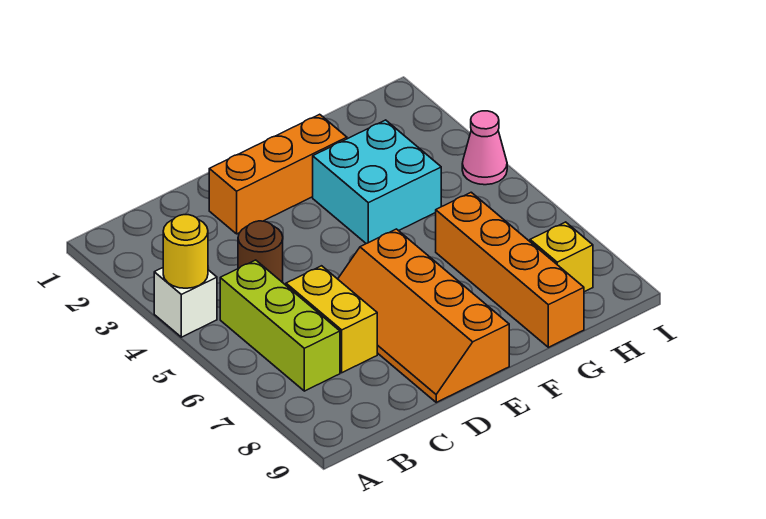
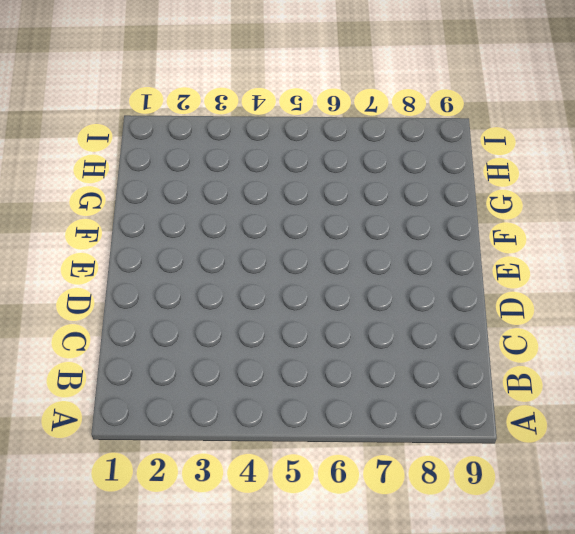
none -> white 1x1 brick [154,268,217,337]
none -> lime 1x3 brick [220,260,340,391]

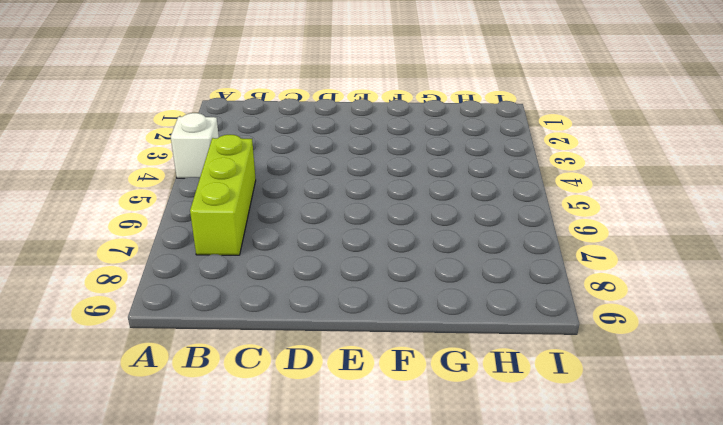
none -> brown 1x1 round brick [238,221,283,282]
none -> yellow 1x2 brick [286,266,377,373]

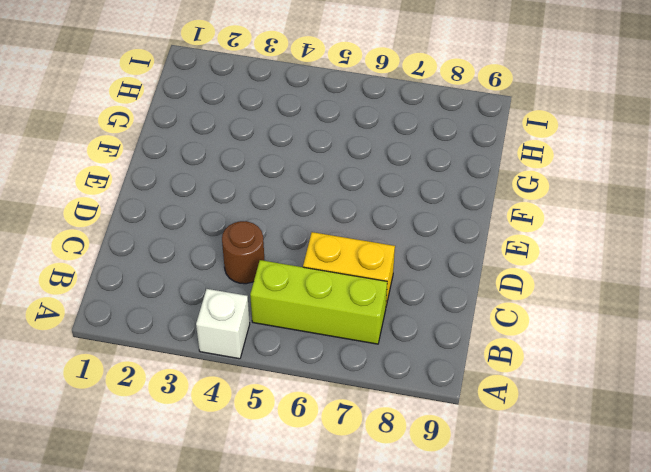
none -> orange 1x3 brick [209,114,347,234]
none -> orange 2x4 slope [338,229,509,402]

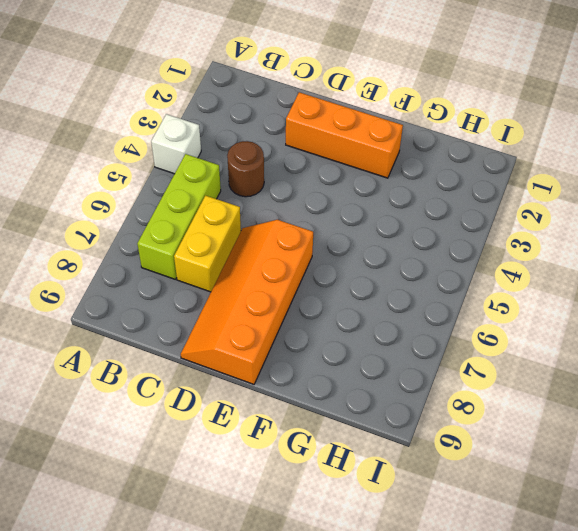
none -> cyan 2x2 brick [313,120,441,244]
none -> orange 1x4 brick [436,192,584,347]

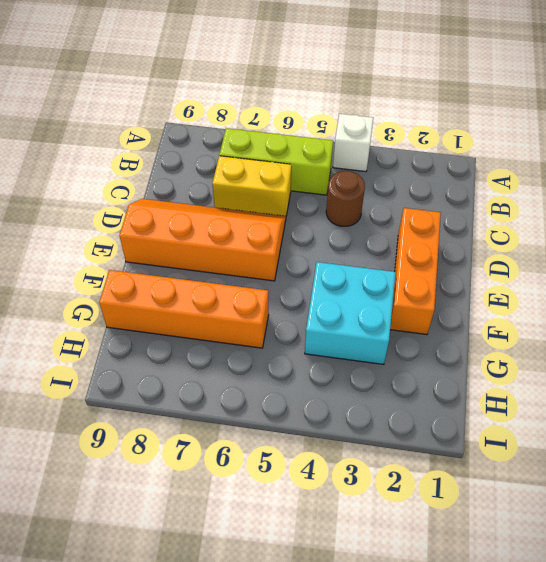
none -> yellow 1x1 brick [530,222,593,292]
none -> pink 1x1 cone [462,111,507,185]

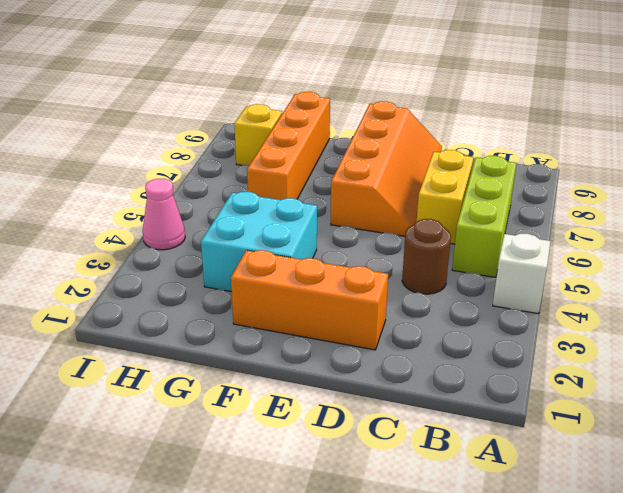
none -> yellow 1x1 round brick [163,215,208,288]

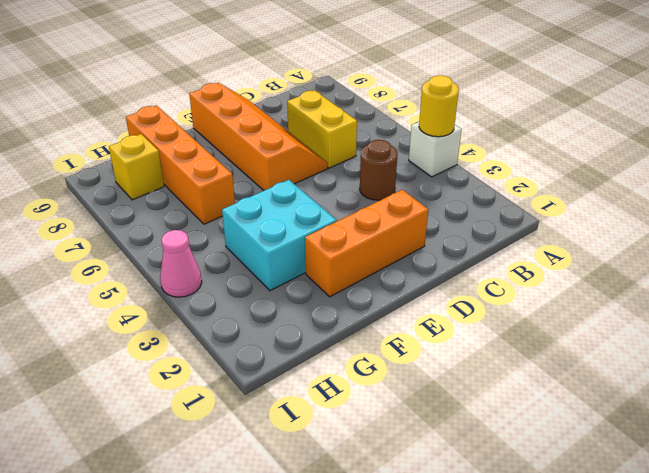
none -> lime 1x3 brick [220,260,340,391]

